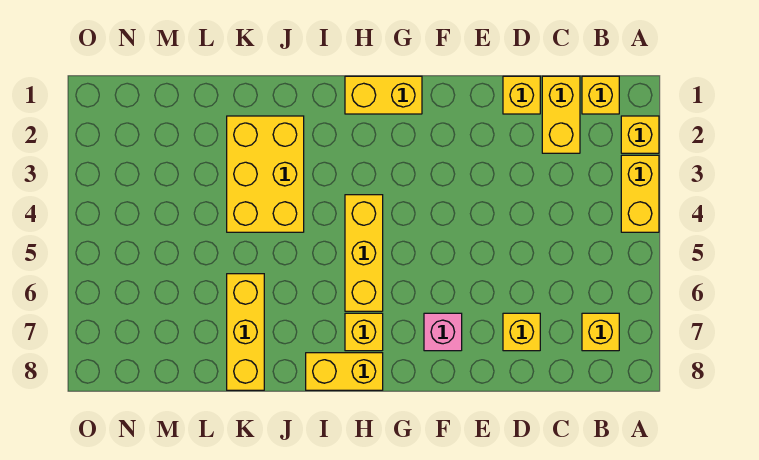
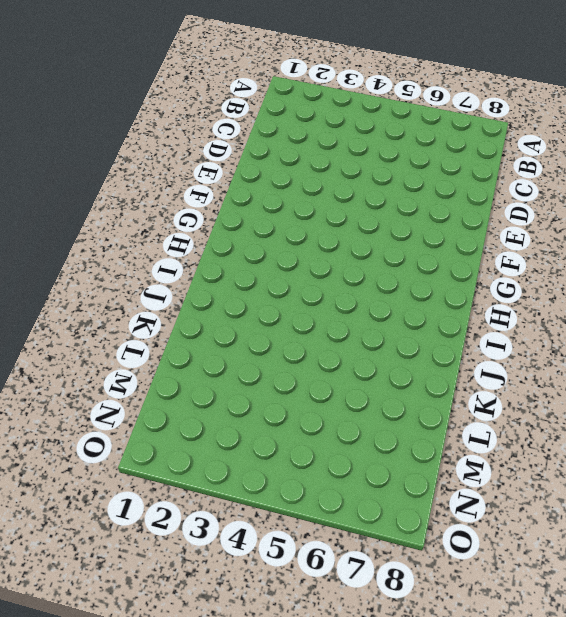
none -> yellow 1x1 brick [621,116,659,153]
none -> yellow 1x2 brick [621,155,659,232]
none -> yellow 1x1 brick [582,76,619,114]

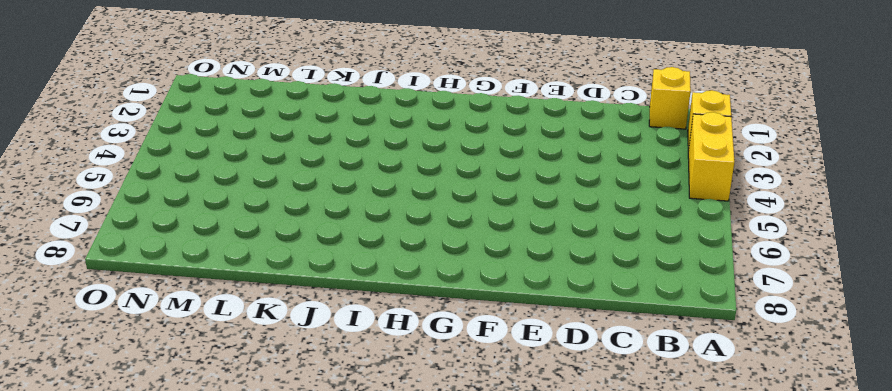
none -> yellow 1x1 brick [582,313,619,351]
none -> yellow 1x2 brick [542,76,580,153]
none -> yellow 1x1 brick [503,76,540,114]

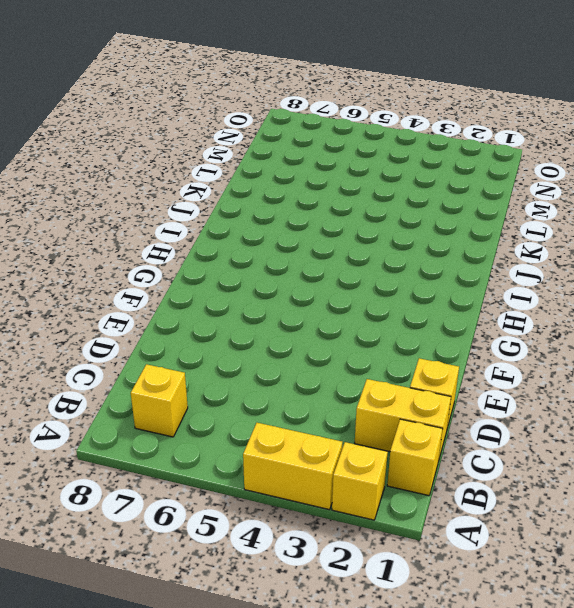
none -> yellow 1x1 brick [503,313,540,351]
none -> pink 1x1 brick [424,313,462,351]
none -> yellow 1x2 brick [345,76,422,114]

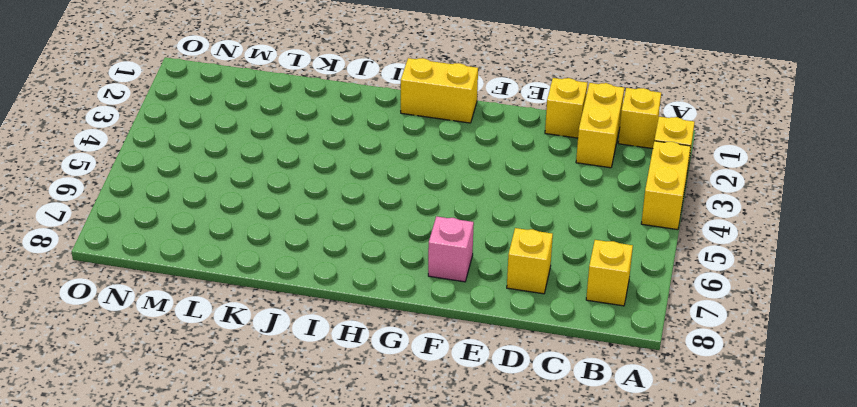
none -> yellow 1x3 brick [345,195,383,311]
none -> yellow 1x1 brick [345,313,383,351]
none -> yellow 1x2 brick [306,353,383,390]

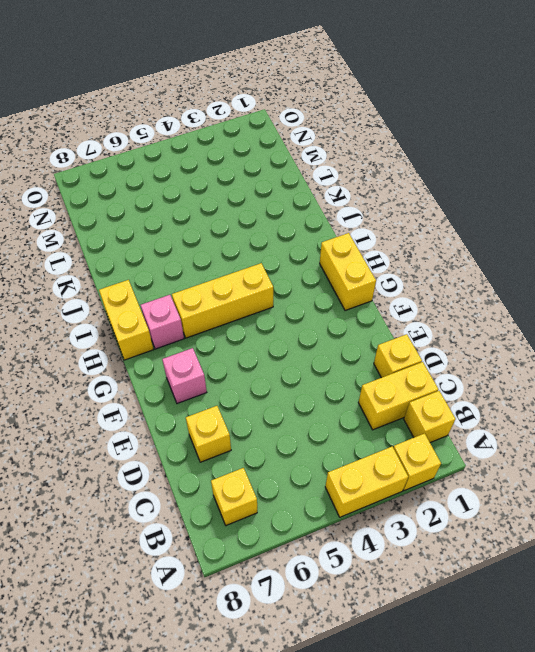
pink 1x1 brick [141,295,184,349] -> yellow 1x1 brick [345,313,383,351]
none -> yellow 2x3 brick [227,116,304,232]
none -> yellow 1x3 brick [227,274,264,390]

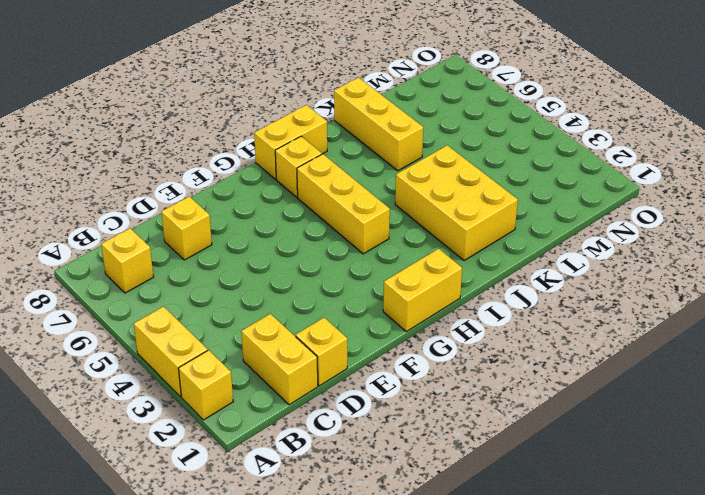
none -> yellow 1x1 brick [582,76,619,114]
none -> pink 1x1 brick [424,313,462,351]

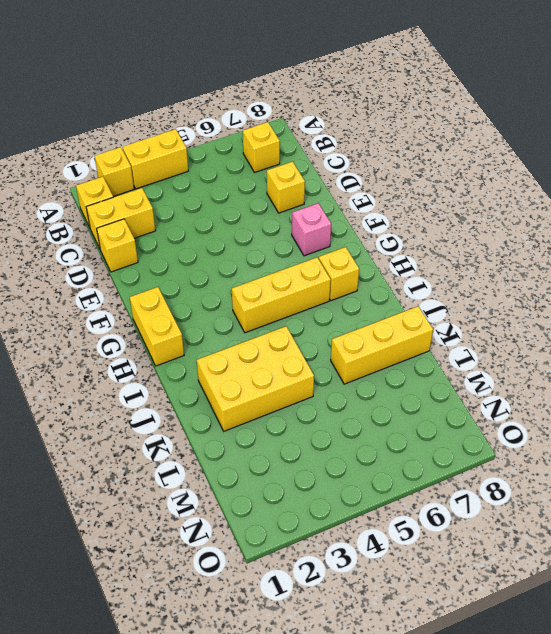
none -> yellow 1x2 brick [306,353,383,390]

